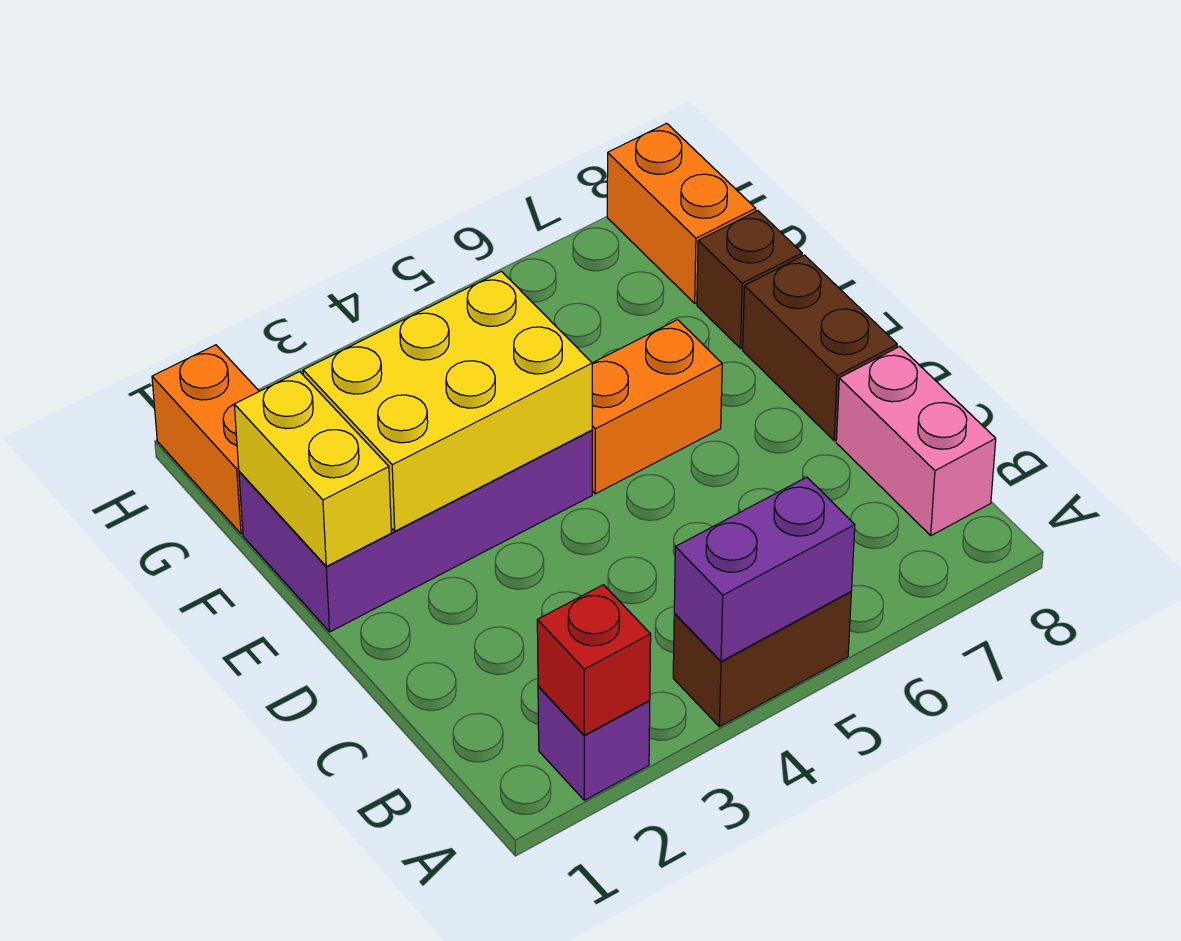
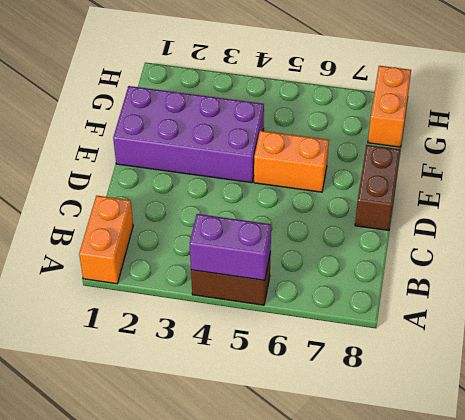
orange 1x2 brick [79,196,133,284] -> orange 1x2 brick moved to [152,345,259,534]
none -> purple 1x1 brick [538,686,650,800]
none -> pink 1x2 brick [836,347,996,535]
none -> brown 1x1 brick [697,211,802,348]

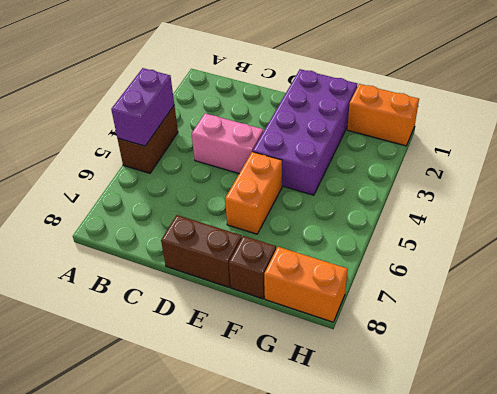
pink 1x2 brick [192,113,263,173] -> pink 1x2 brick moved to [836,347,996,535]
none -> purple 1x1 brick [538,686,650,800]
none -> red 1x1 brick [537,585,651,735]
none -> yellow 1x2 brick [234,372,391,566]

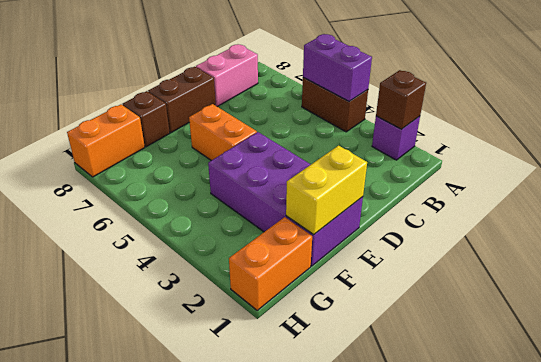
brown 1x1 brick [376,70,426,129] -> red 1x1 brick [537,585,651,735]
none -> yellow 2x3 brick [303,271,592,531]

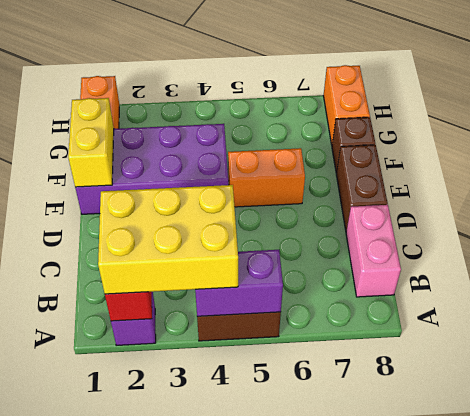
yellow 2x3 brick [98,185,238,294] -> yellow 2x3 brick moved to [303,271,592,531]

